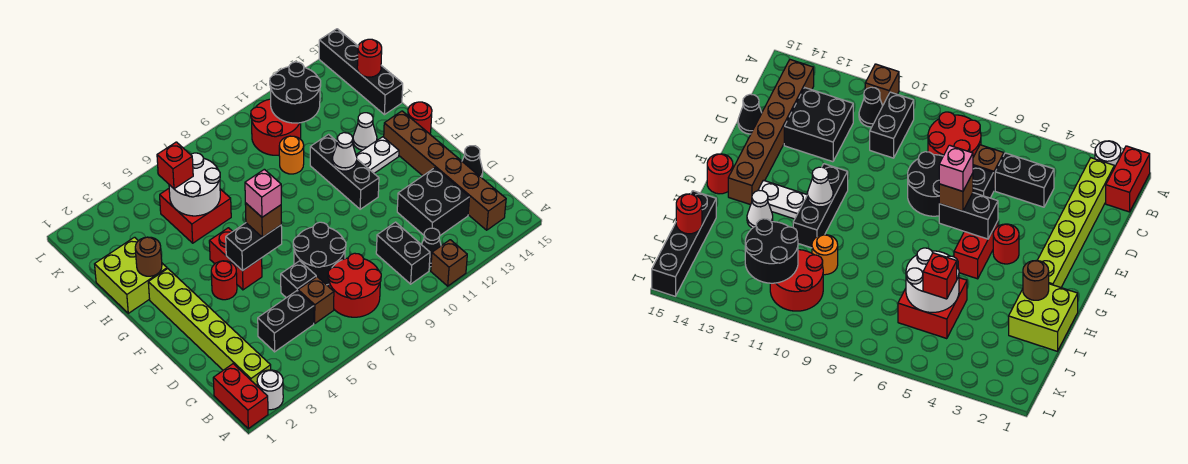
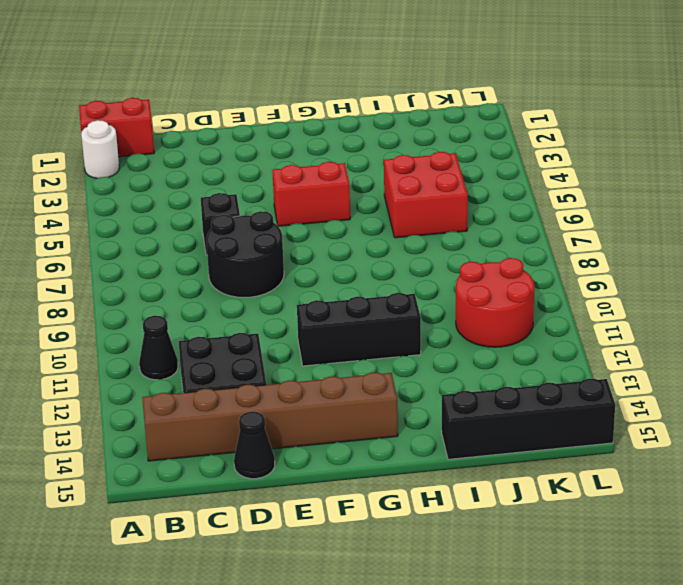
none -> brown 1x1 brick [431,240,467,286]
none -> lime 1x6 brick [148,269,271,386]
none -> red 2x2 round brick [328,253,381,317]
none -> black 1x2 brick [376,222,430,284]

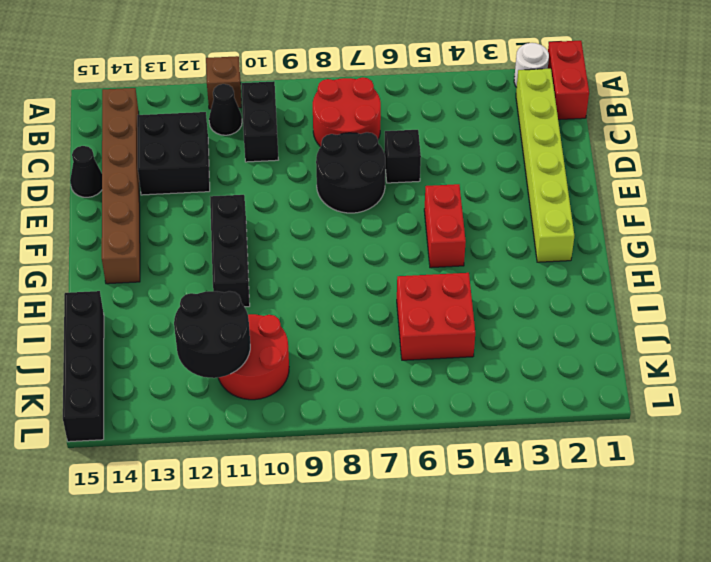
none -> black 1x2 brick [258,291,314,352]
none -> brown 1x1 brick [298,277,334,323]
none -> red 1x1 round brick [211,261,237,300]
none -> white 1x2 plate [356,137,399,173]

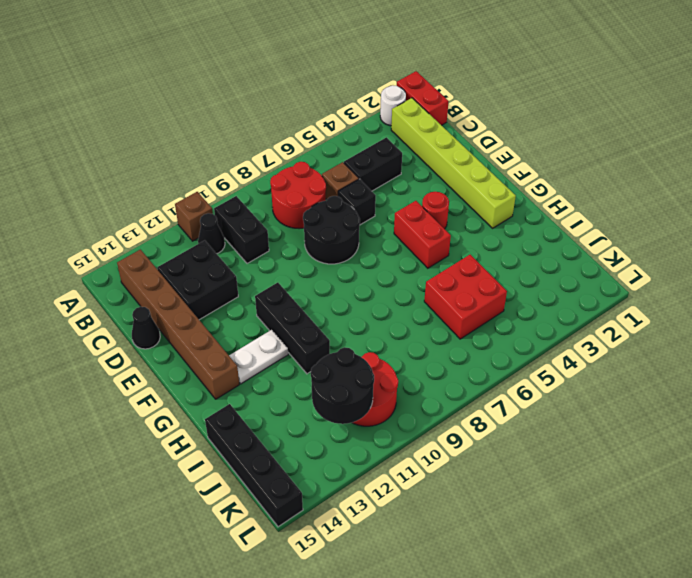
none -> red 1x1 round brick [408,102,432,134]
none -> lime 2x2 brick [95,237,167,313]
none -> white 1x1 cone [353,113,377,150]
none -> orange 1x1 round brick [279,136,304,174]

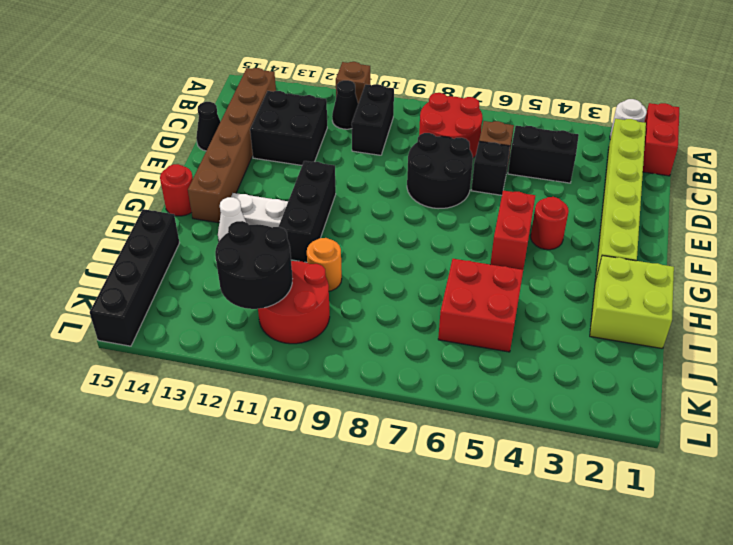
none -> black 1x2 brick [226,223,282,271]
none -> white 1x1 cone [332,133,357,171]
none -> brown 1x1 round brick [135,237,162,276]
none -> white 2x2 round brick [169,153,220,216]

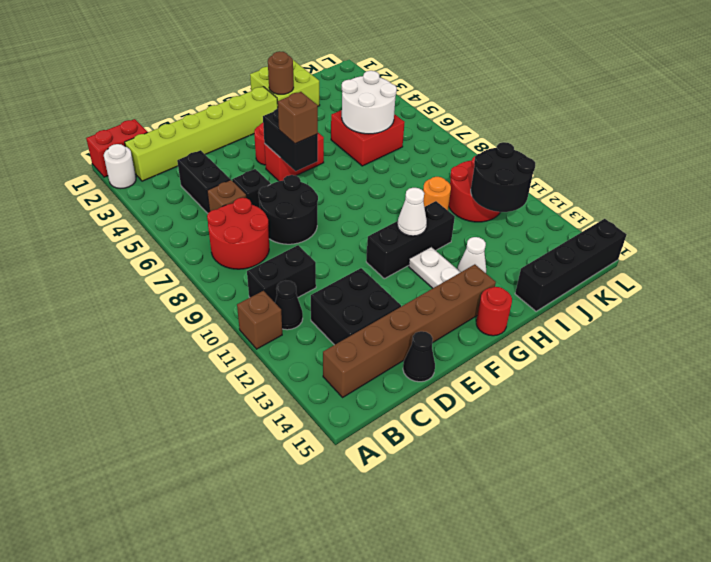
none -> red 1x1 round brick [357,39,382,77]
none -> red 1x1 brick [157,142,193,189]
none -> pink 1x1 brick [245,169,281,217]

